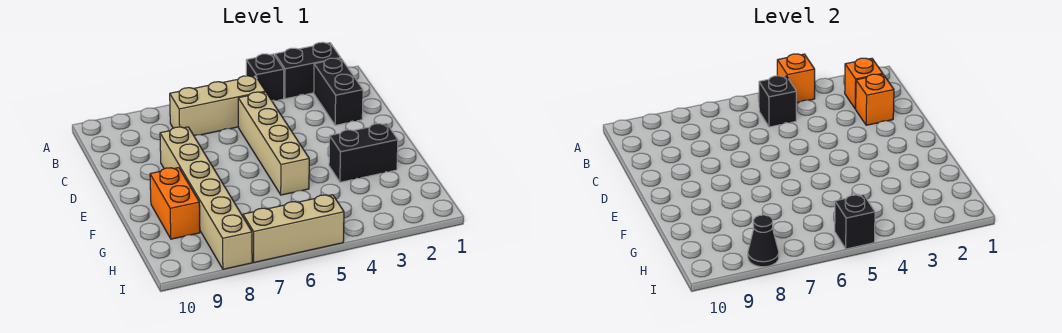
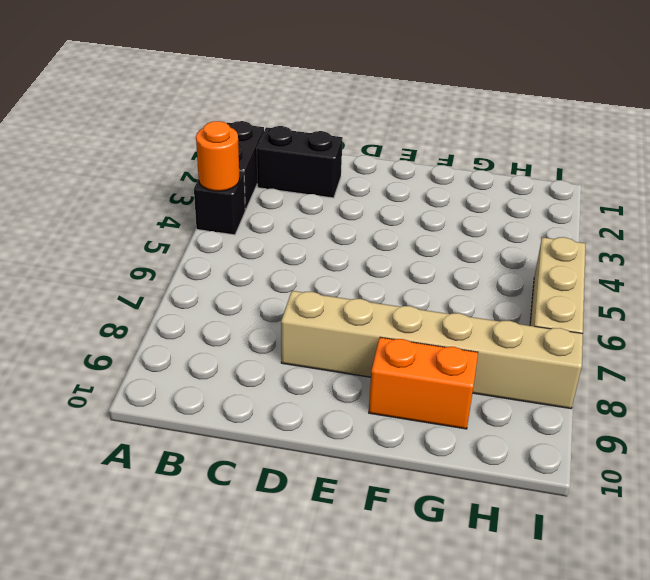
orange 1x1 round brick [196,121,240,191] -> orange 1x1 brick [777,54,815,103]
none -> tan 1x3 brick [170,76,265,136]
none -> tan 1x4 brick [238,92,309,195]
none -> black 1x2 brick [329,124,398,182]

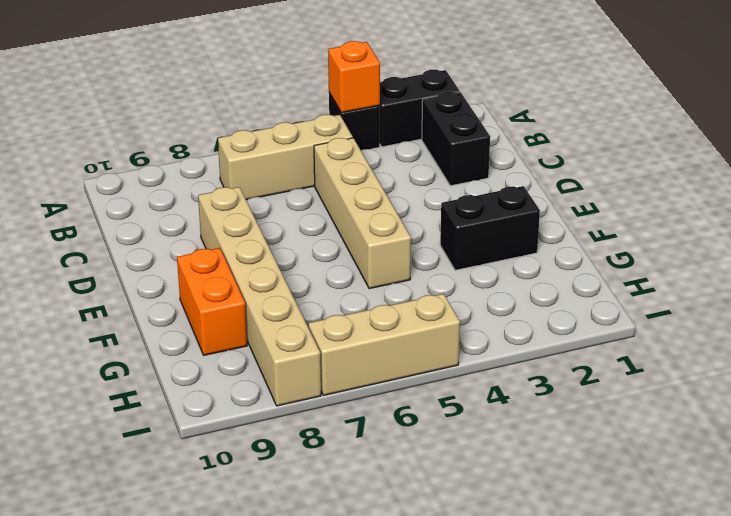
none -> orange 1x1 brick [845,58,883,109]
none -> black 1x1 brick [759,76,796,127]
none -> orange 1x1 brick [856,74,894,125]

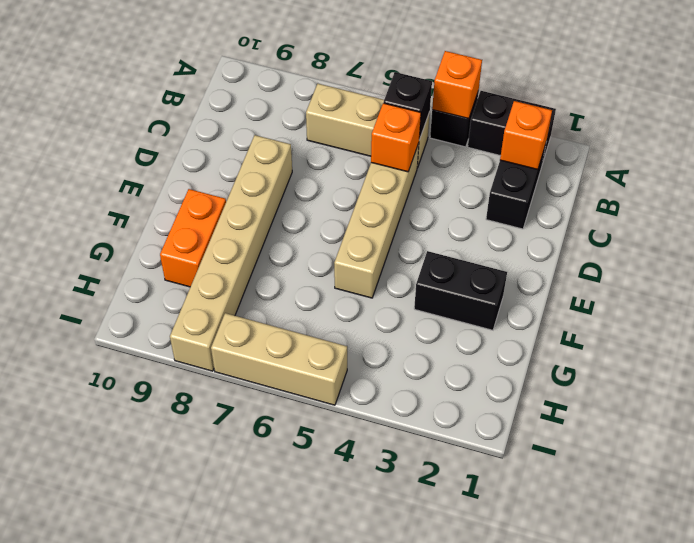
orange 1x1 brick [371,103,421,172] -> orange 1x1 brick moved to [856,74,894,125]
none -> black 1x1 brick [835,195,875,249]
none -> black 1x1 cone [748,215,779,267]

